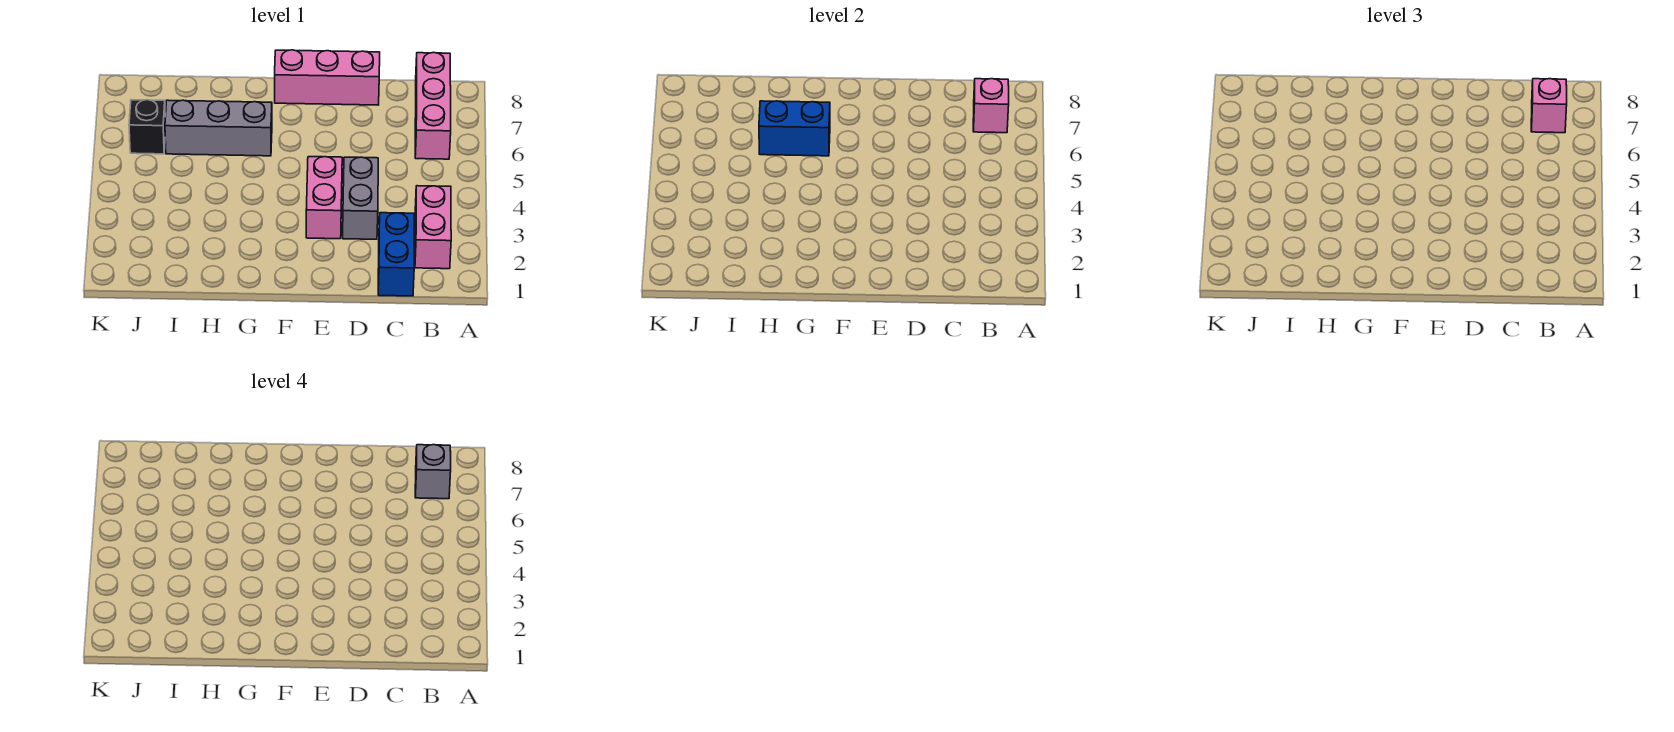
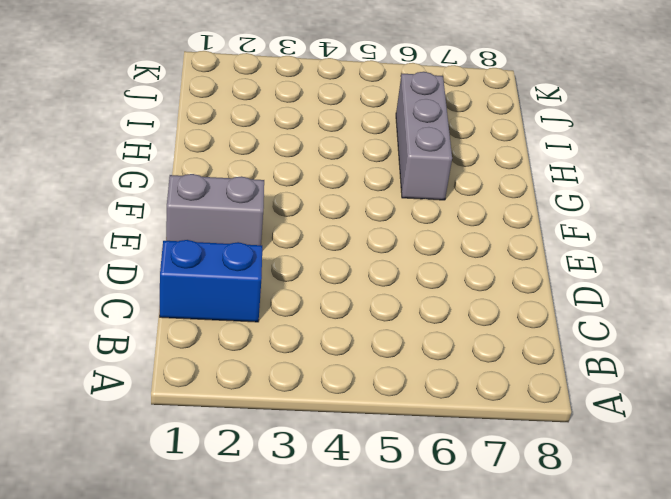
grey 1x2 brick [166,174,264,245] -> grey 1x2 brick moved to [343,157,378,239]
none -> pink 1x2 brick [415,186,451,269]
none -> pink 1x3 brick [415,52,451,159]
none -> pink 1x3 brick [275,50,380,105]

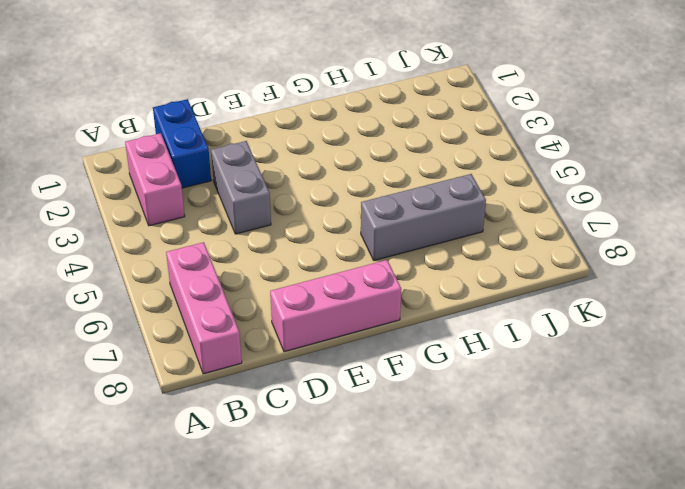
none -> pink 1x2 brick [306,157,342,239]
none -> black 1x1 brick [129,100,165,154]
none -> pink 1x1 brick [973,79,1009,133]

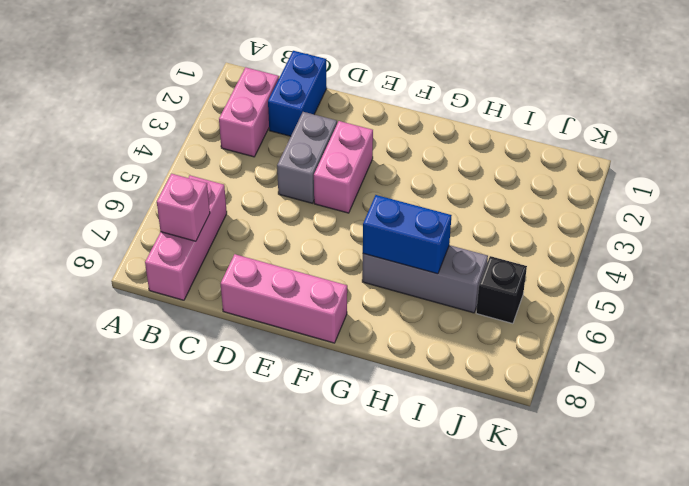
none -> pink 1x1 brick [1531,79,1567,133]
none -> grey 1x1 brick [415,445,451,499]

